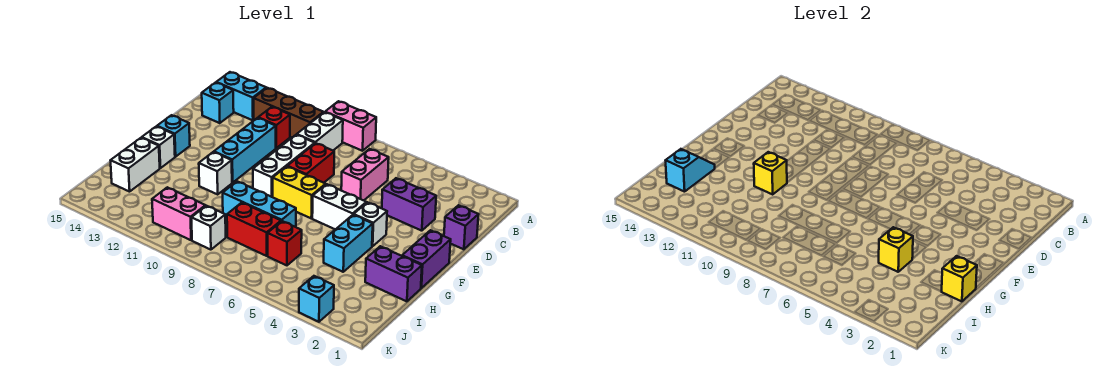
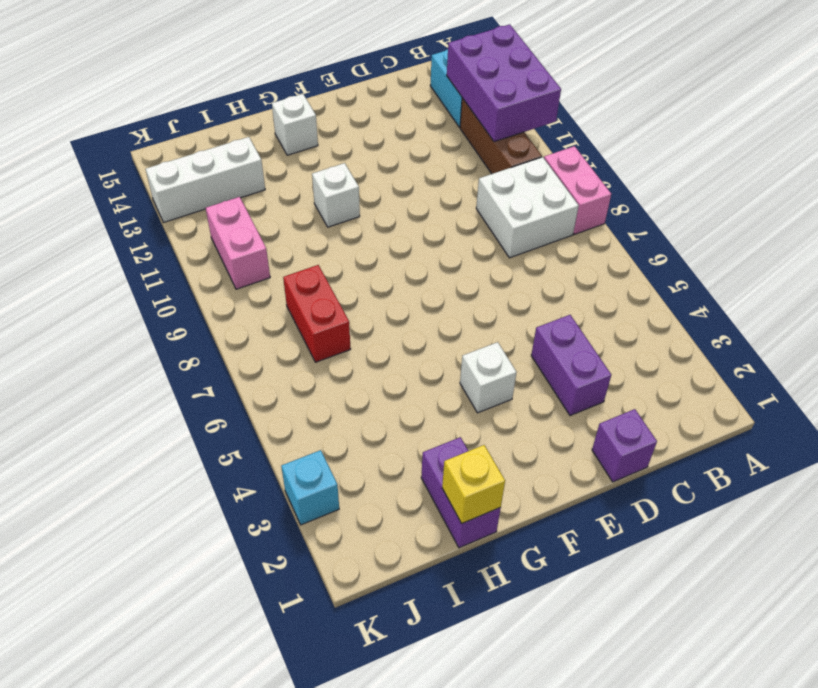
purple 2x3 brick [447,24,561,142] -> none
white 2x2 brick [476,157,579,258] -> white 1x2 brick [297,112,343,150]
white 1x3 brick [146,137,265,222] -> white 1x3 brick moved to [253,135,315,197]
none -> pink 1x2 brick [341,149,389,200]
none -> red 1x1 brick [258,107,290,148]
none -> cyan 1x1 brick [202,83,234,123]
none -> red 1x2 brick [287,143,334,183]

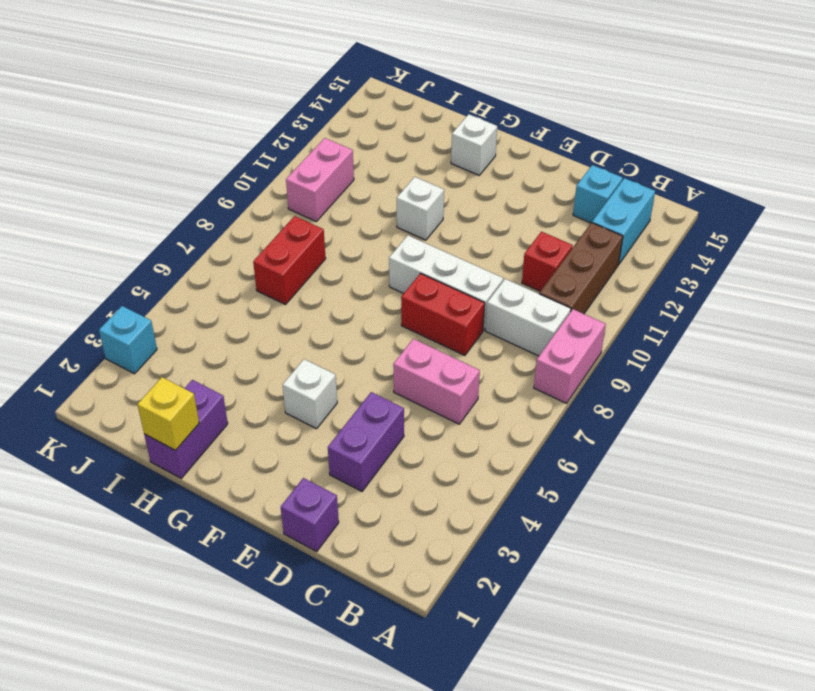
none -> cyan 1x3 brick [214,118,276,183]
none -> purple 1x2 brick [402,230,451,288]
none -> white 1x2 brick [312,184,366,229]
none -> yellow 1x2 brick [273,166,326,218]

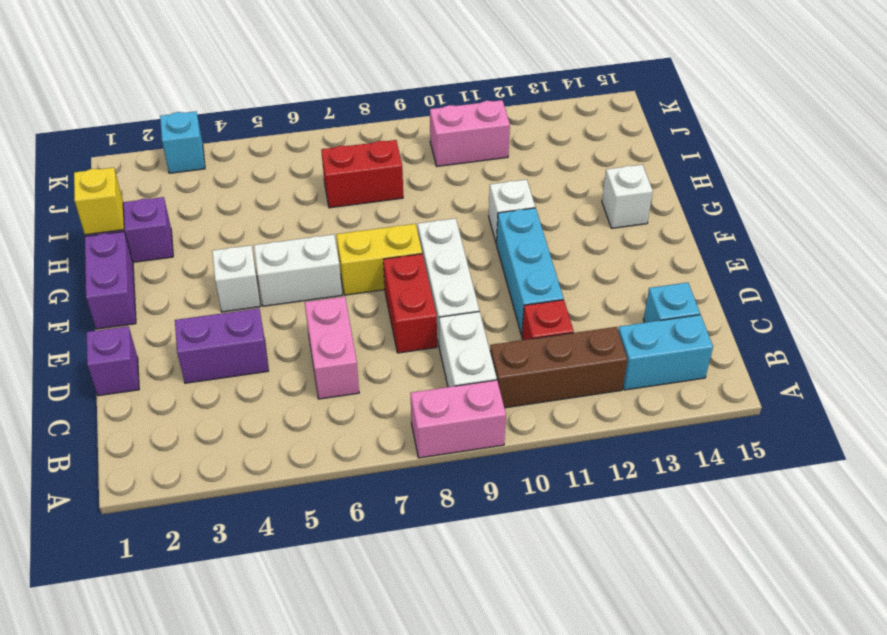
none -> cyan 1x1 brick [157,115,190,157]
none -> cyan 1x2 brick [324,215,373,272]
none -> cyan 1x3 brick [223,181,296,227]
none -> white 1x2 brick [111,138,160,192]

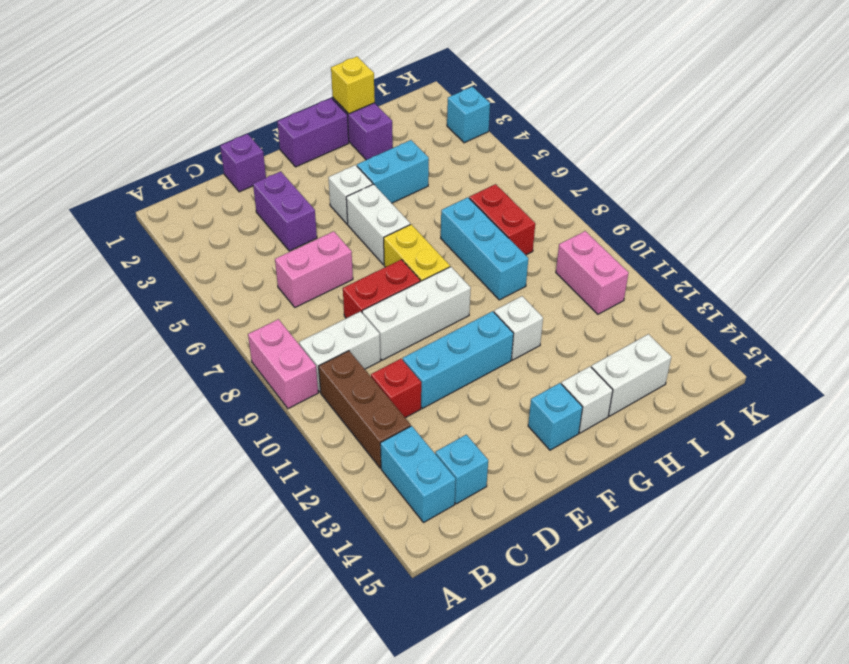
none -> red 1x1 brick [268,221,302,265]
none -> white 1x1 brick [191,206,226,250]
none -> yellow 1x1 brick [754,152,787,194]
none -> yellow 1x1 brick [879,227,913,272]

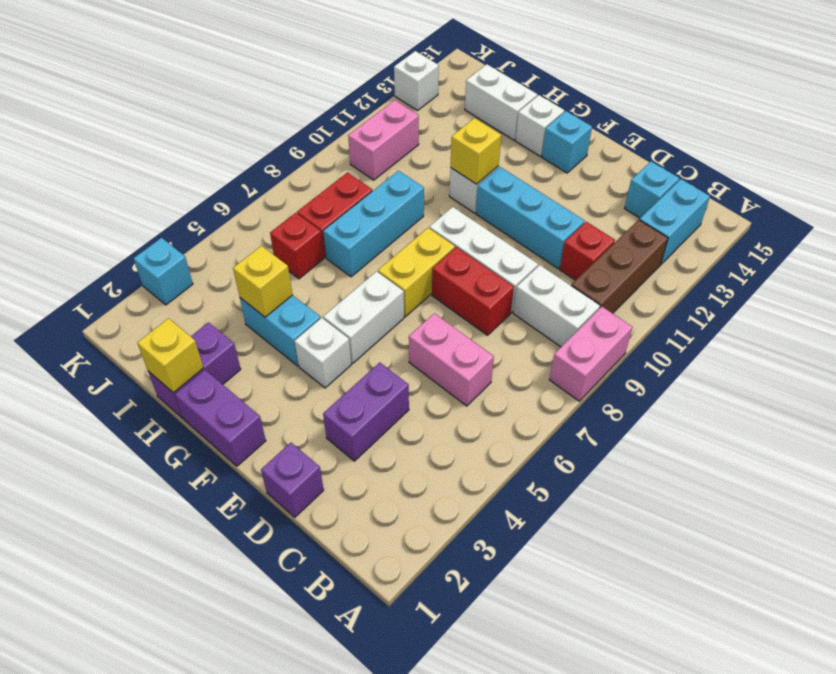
white 1x1 brick [394,51,439,111] -> white 1x1 brick moved to [191,206,226,250]
none -> cyan 1x2 slope [666,149,715,192]

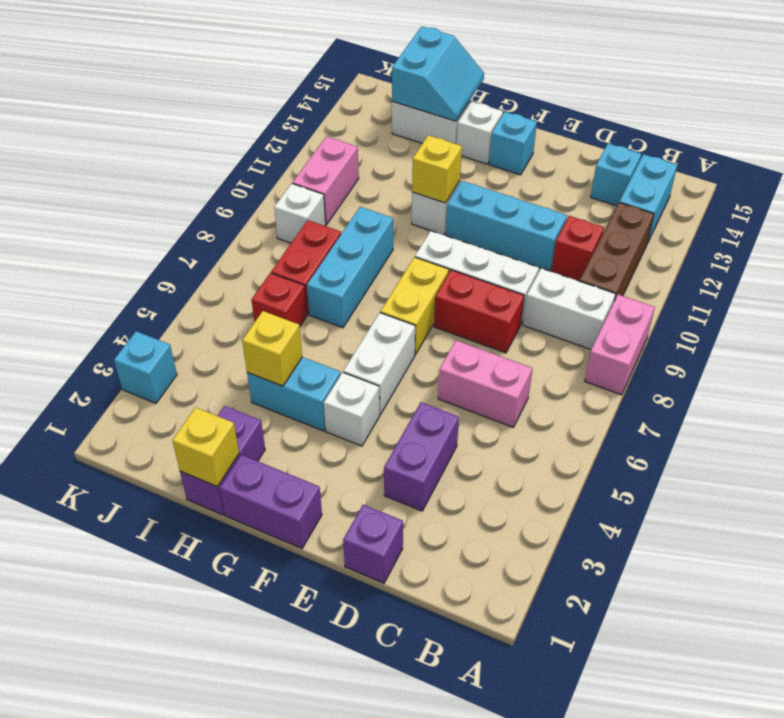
cyan 2x2 slope [392,26,484,121] -> cyan 1x2 slope [666,149,715,192]

